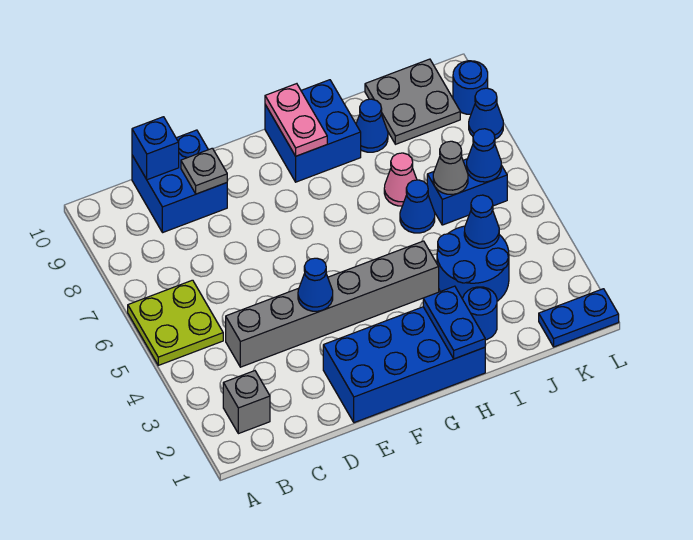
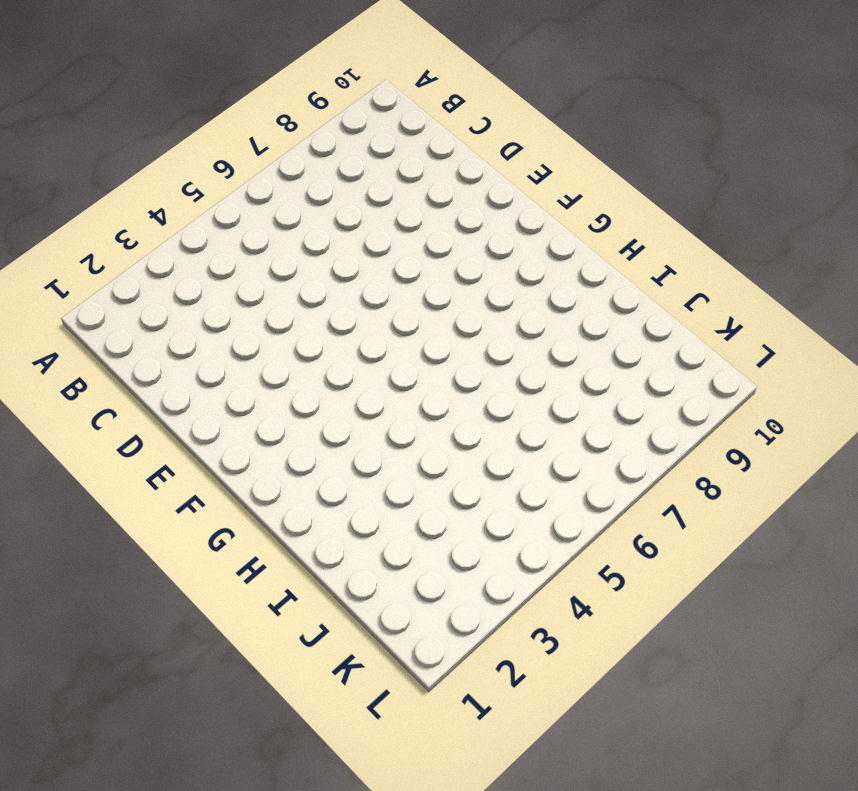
none -> lime 2x2 plate [128,280,223,365]
none -> grey 1x1 brick [223,371,270,434]
none -> grey 1x6 brick [226,241,439,367]

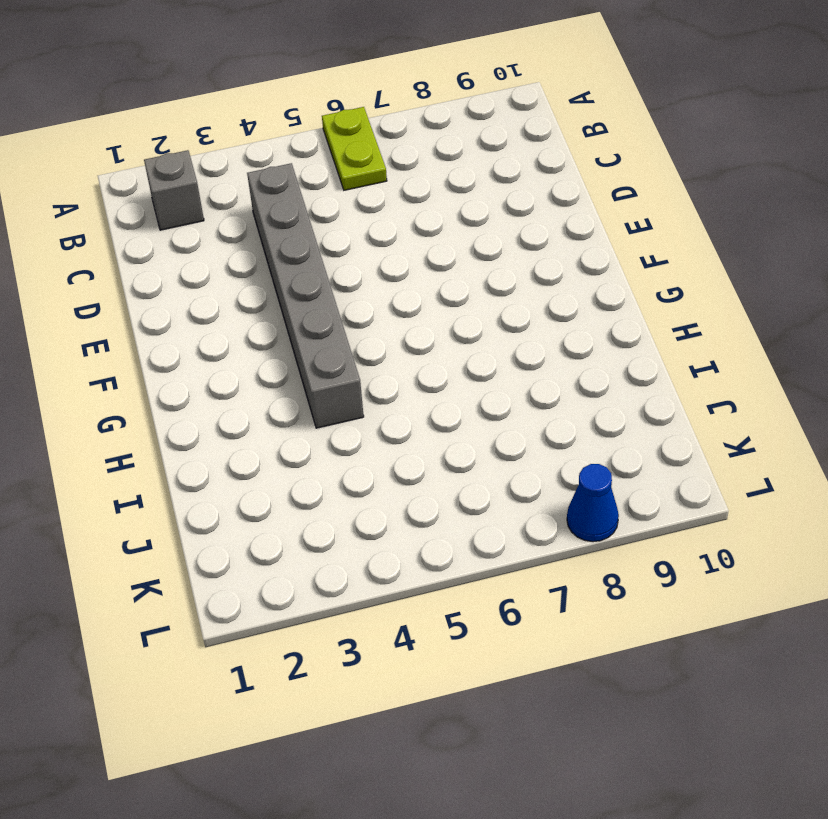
lime 1x2 plate [322,107,387,190] -> lime 2x2 plate [128,280,223,365]
none -> blue 2x2 brick [132,130,227,233]
none -> blue 2x4 brick [323,307,485,423]
none -> blue 2x2 brick [265,80,361,182]

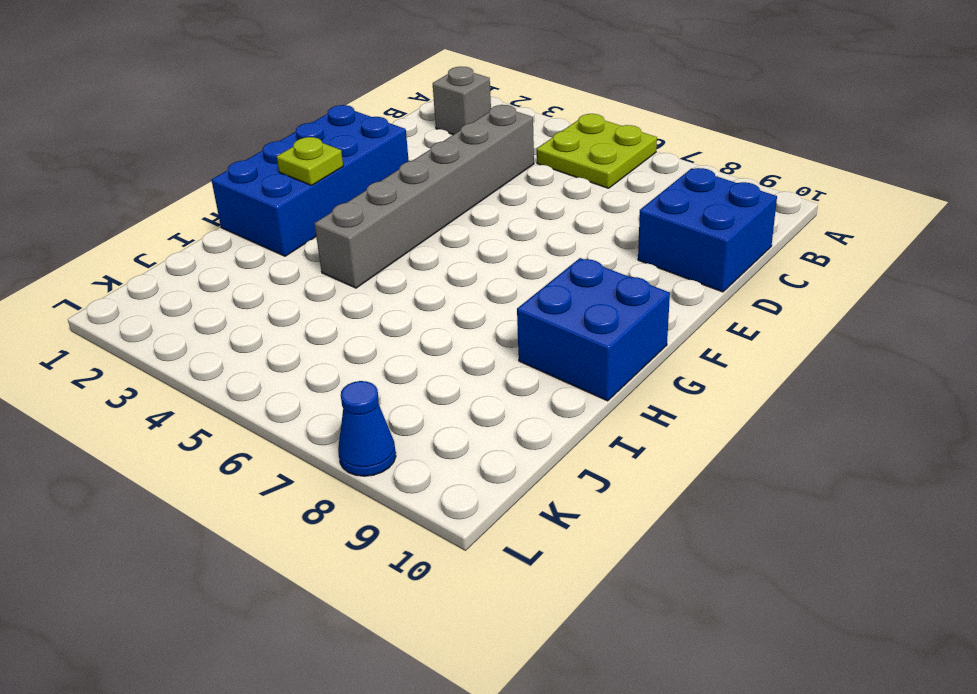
lime 1x1 plate [277,137,343,185] -> none
none -> blue 1x1 round brick [463,287,497,340]
none -> blue 2x2 round brick [437,226,509,301]
none -> blue 1x1 cone [400,180,435,233]

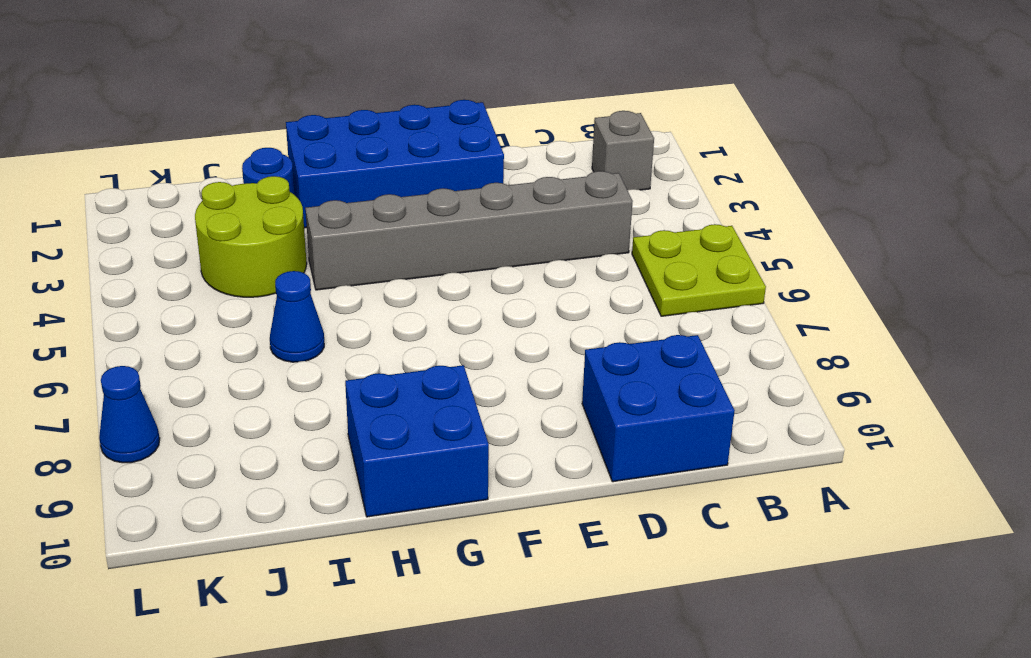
lime 2x2 round brick [195,176,307,297] -> blue 2x2 round brick [437,226,509,301]
none -> pink 1x1 cone [384,153,417,206]
none -> blue 1x1 cone [356,99,388,152]
none -> blue 1x2 brick [427,159,507,225]

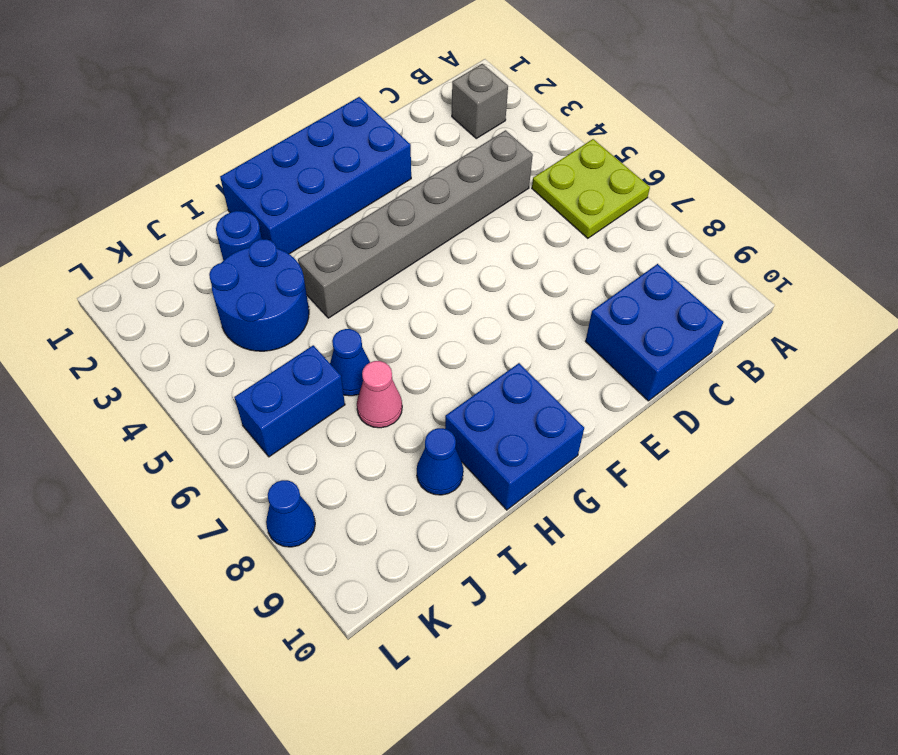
none -> grey 2x2 plate [365,59,460,144]
none -> blue 1x2 plate [539,289,619,347]
none -> blue 1x1 round brick [453,61,488,114]

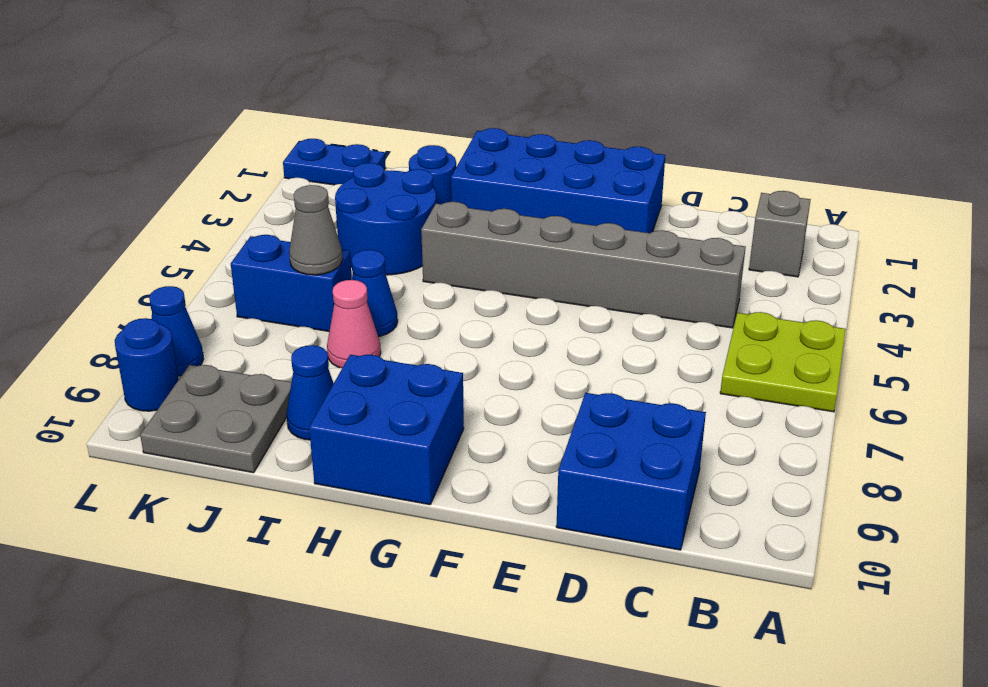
none -> blue 1x1 brick [132,117,179,180]
none -> grey 1x1 plate [181,148,227,194]
none -> blue 1x1 cone [298,258,333,311]

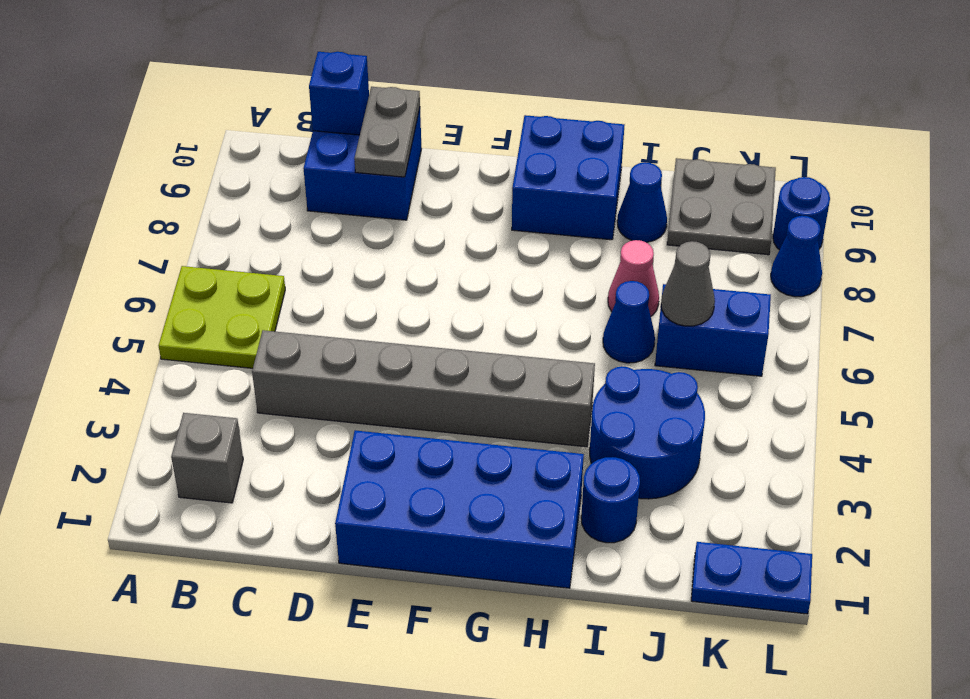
grey 1x2 plate [354,87,420,177] -> grey 1x1 plate [181,148,227,194]
none -> blue 1x1 cone [298,258,333,311]
none -> pink 1x2 plate [265,84,327,156]
none -> blue 1x2 plate [423,286,485,359]

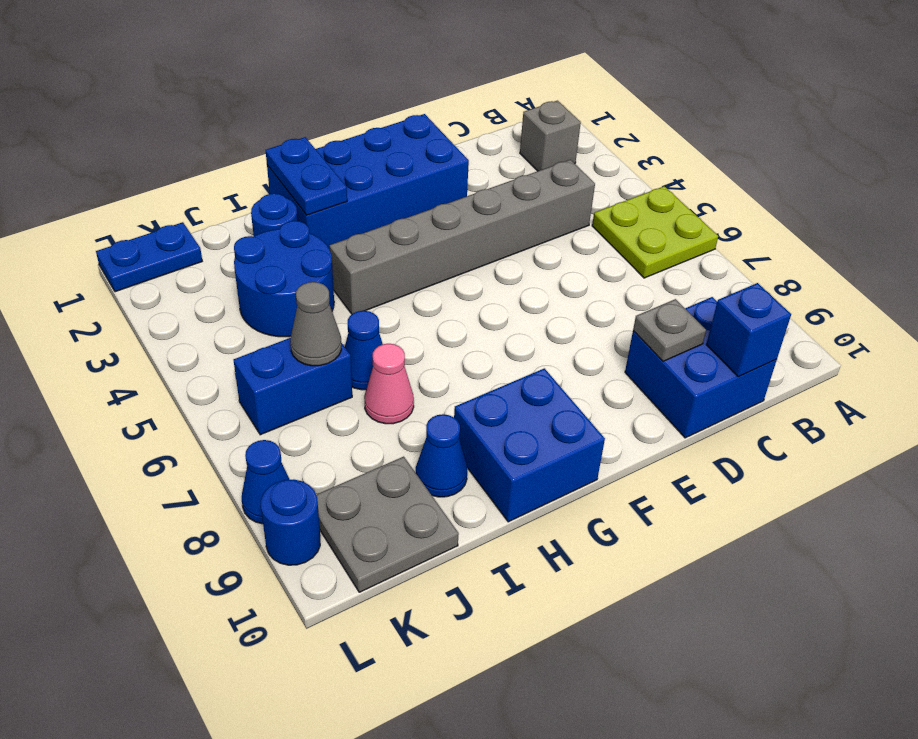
none -> blue 1x1 cone [298,258,333,311]
none -> pink 1x2 plate [265,84,327,156]
none -> blue 1x1 cone [464,195,499,248]

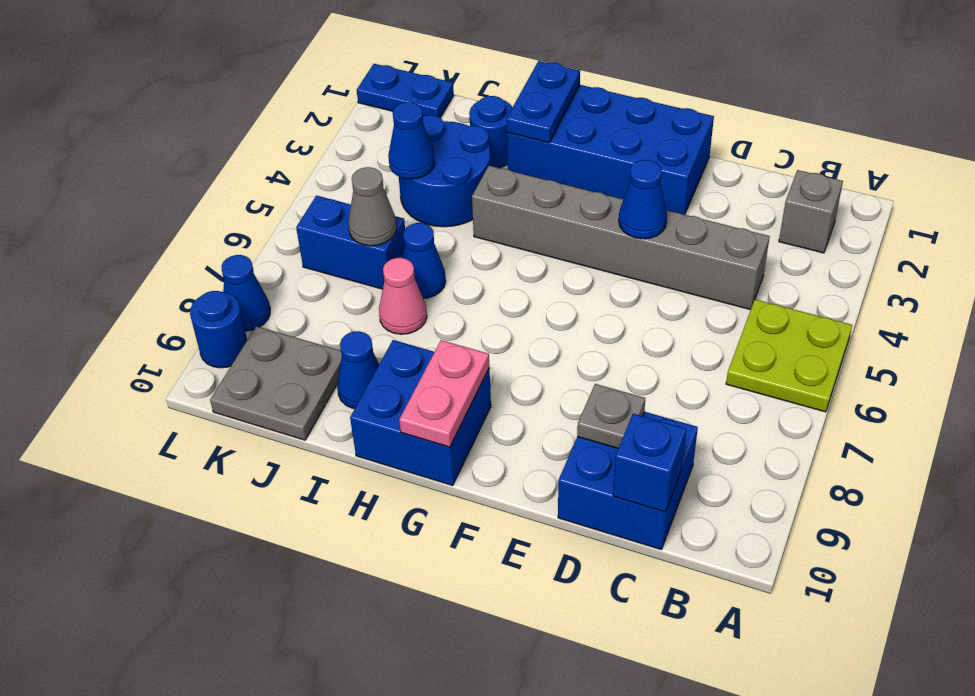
none -> blue 1x1 cone [467,129,501,182]

